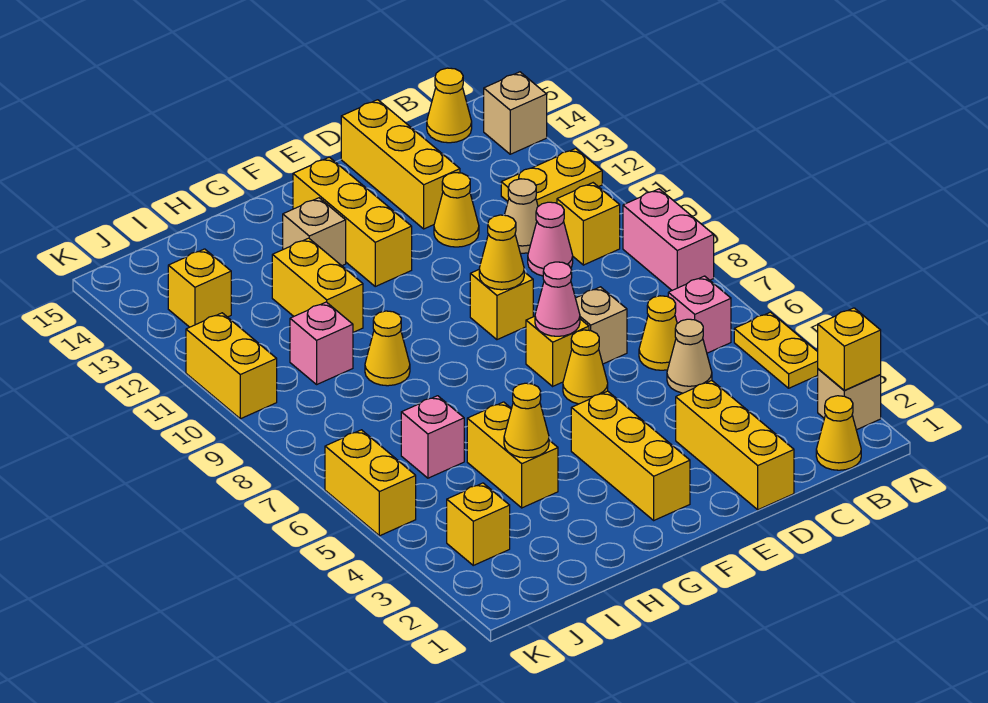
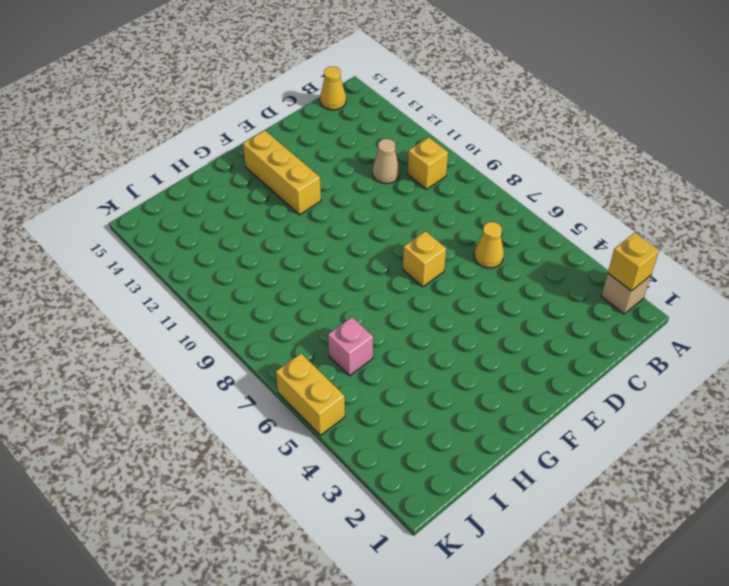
none -> yellow 1x2 plate [734,312,818,388]
none -> pink 1x2 brick [623,189,714,290]
none -> yellow 1x2 plate [501,148,602,206]
none -> tan 1x1 brick [484,72,547,154]

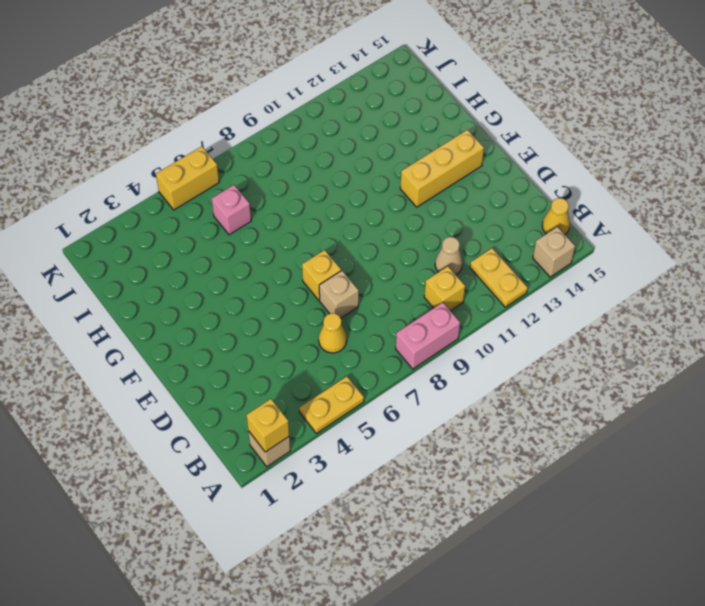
none -> yellow 1x1 cone [816,396,861,470]
none -> pink 1x1 brick [668,276,731,353]
none -> tan 1x1 cone [667,319,712,393]
none -> pink 1x1 cone [528,202,573,276]

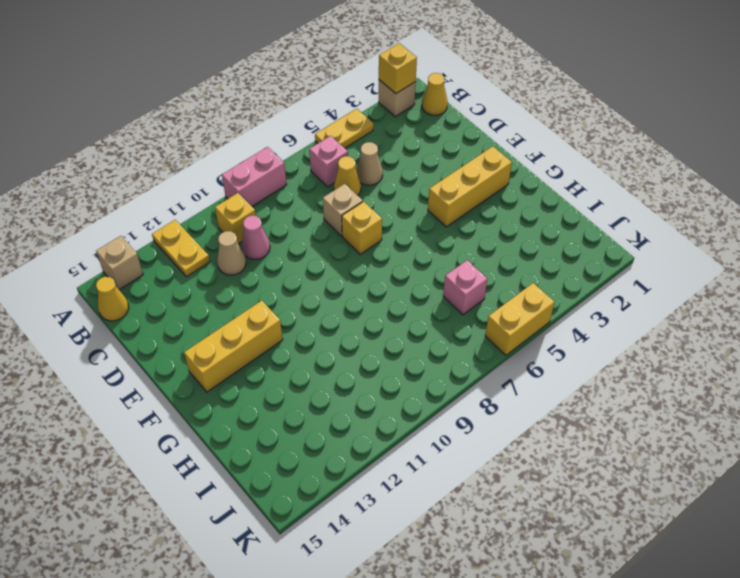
none -> yellow 1x3 brick [676,381,794,510]
none -> yellow 1x1 cone [434,173,479,247]
none -> yellow 1x3 brick [341,100,460,229]
none -> yellow 1x1 cone [563,330,608,404]

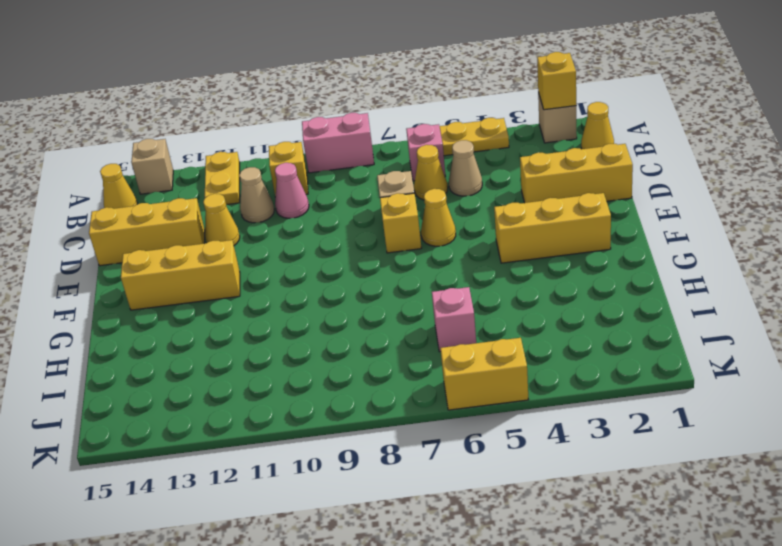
none -> yellow 1x1 brick [470,270,533,340]
none -> tan 1x1 brick [283,198,346,266]
none -> yellow 1x2 brick [467,402,558,508]
none -> yellow 1x1 cone [365,311,410,386]

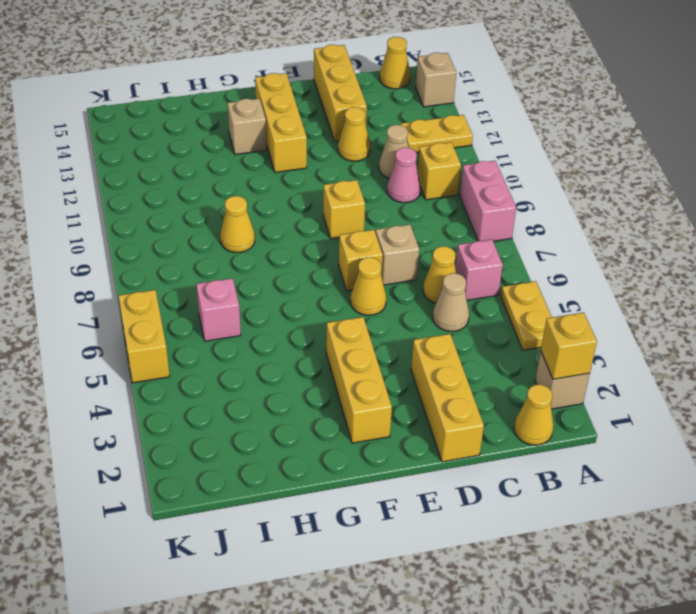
none -> yellow 1x2 brick [467,402,558,508]
none -> yellow 1x2 brick [272,238,363,332]
none -> pink 1x1 brick [290,302,353,384]
none -> yellow 1x1 brick [447,483,510,565]

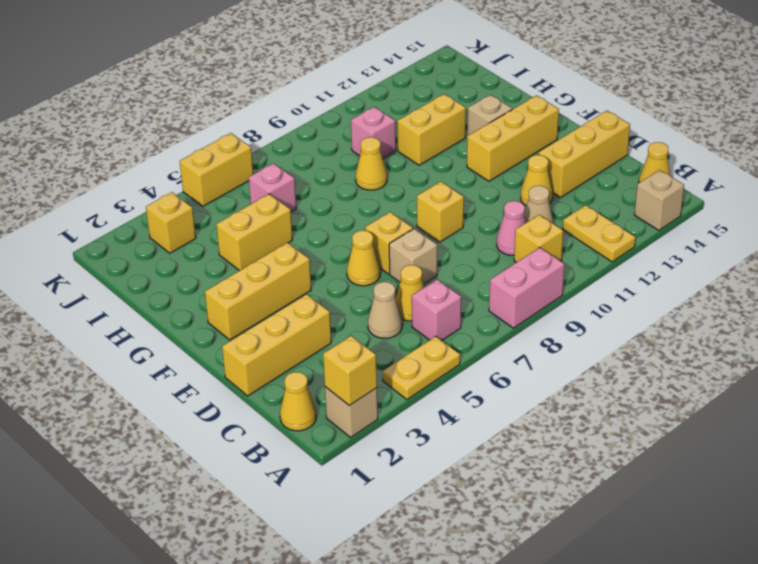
none -> yellow 1x1 brick [168,249,231,327]
none -> yellow 1x2 brick [186,313,277,419]
none -> pink 1x1 cone [535,262,580,336]
none -> yellow 1x1 cone [479,215,524,290]

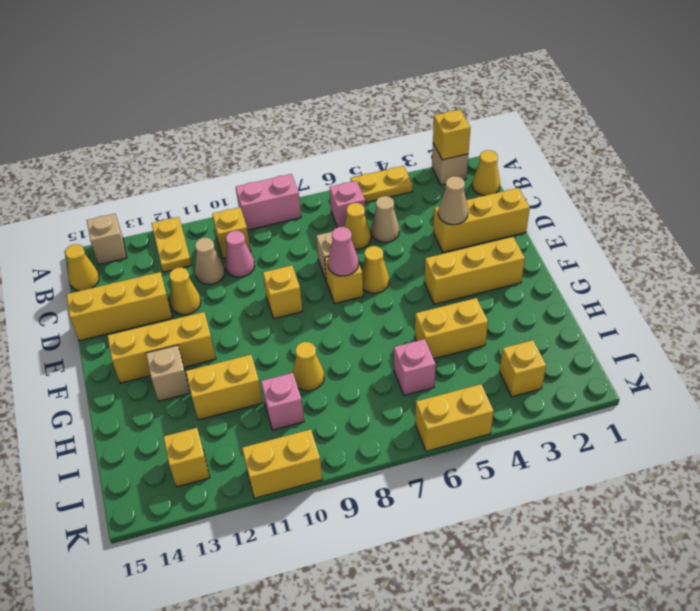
tan 1x1 cone [438,176,468,225] -> none
none -> yellow 1x1 cone [479,215,524,290]
none -> yellow 1x1 cone [504,383,549,458]

